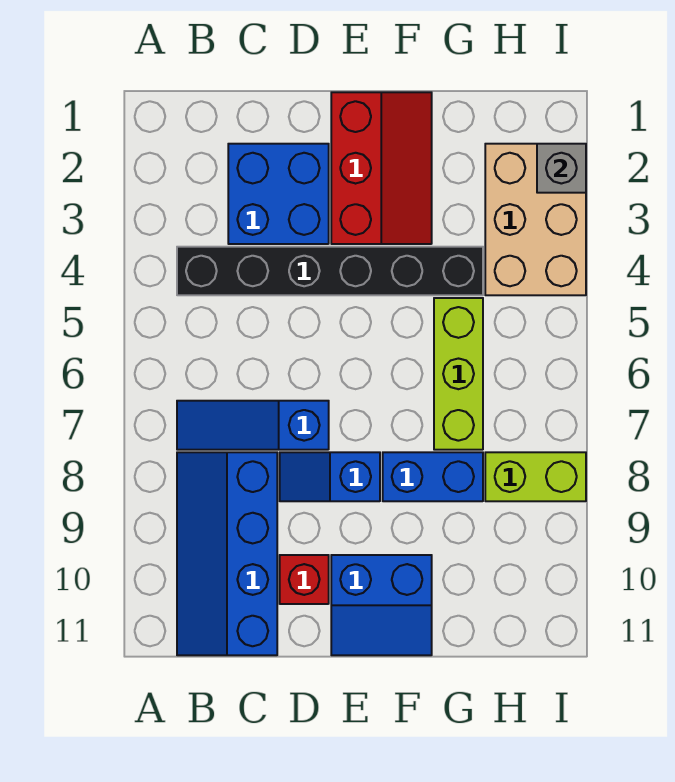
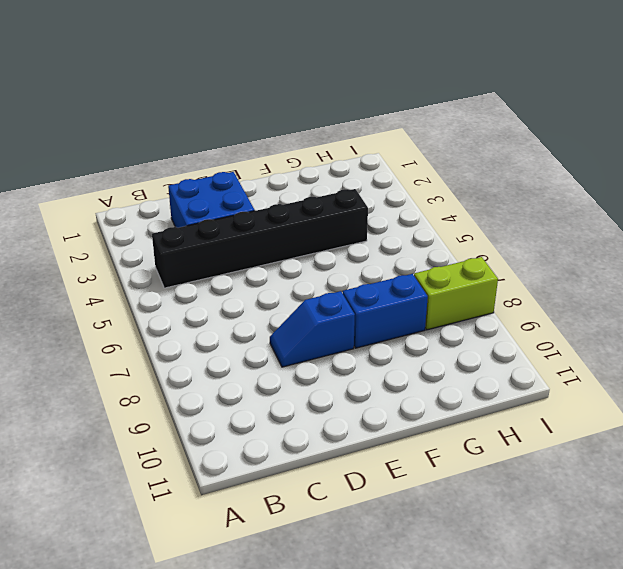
none -> blue 1x3 slope [177,401,329,450]
none -> blue 2x4 slope [177,452,277,655]
none -> red 1x1 brick [280,555,329,604]

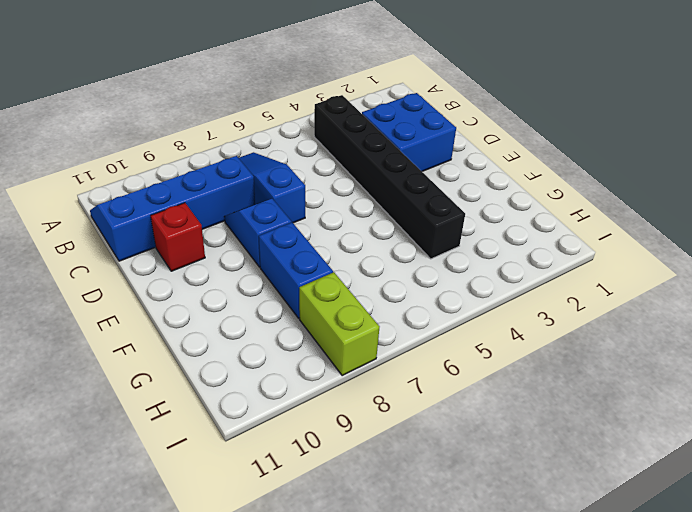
none -> red 2x3 slope [331,92,432,244]
none -> blue 2x2 slope [331,555,432,655]
none -> lime 1x3 brick [434,298,483,450]

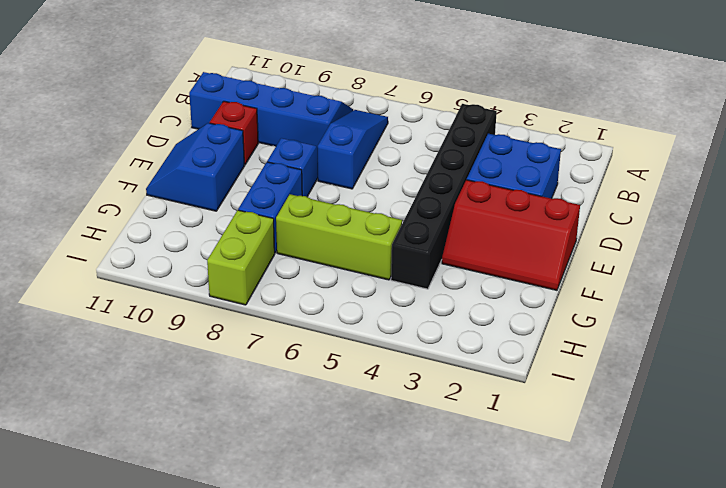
none -> tan 2x3 brick [485,144,586,295]
none -> grey 1x1 brick [537,144,586,193]

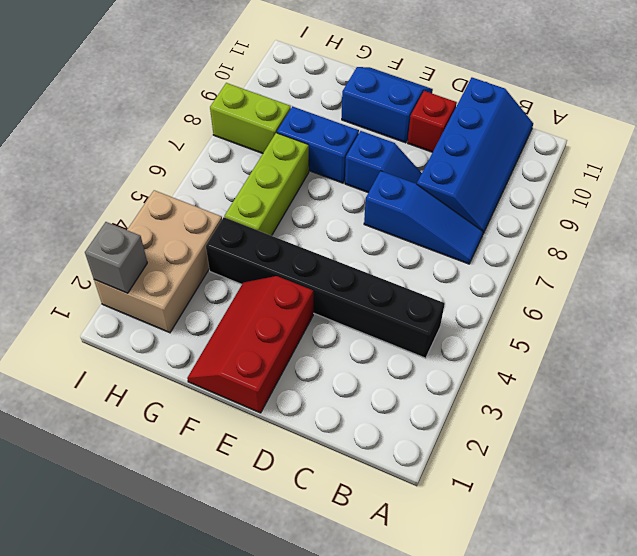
none -> blue 2x2 brick [228,144,329,244]

